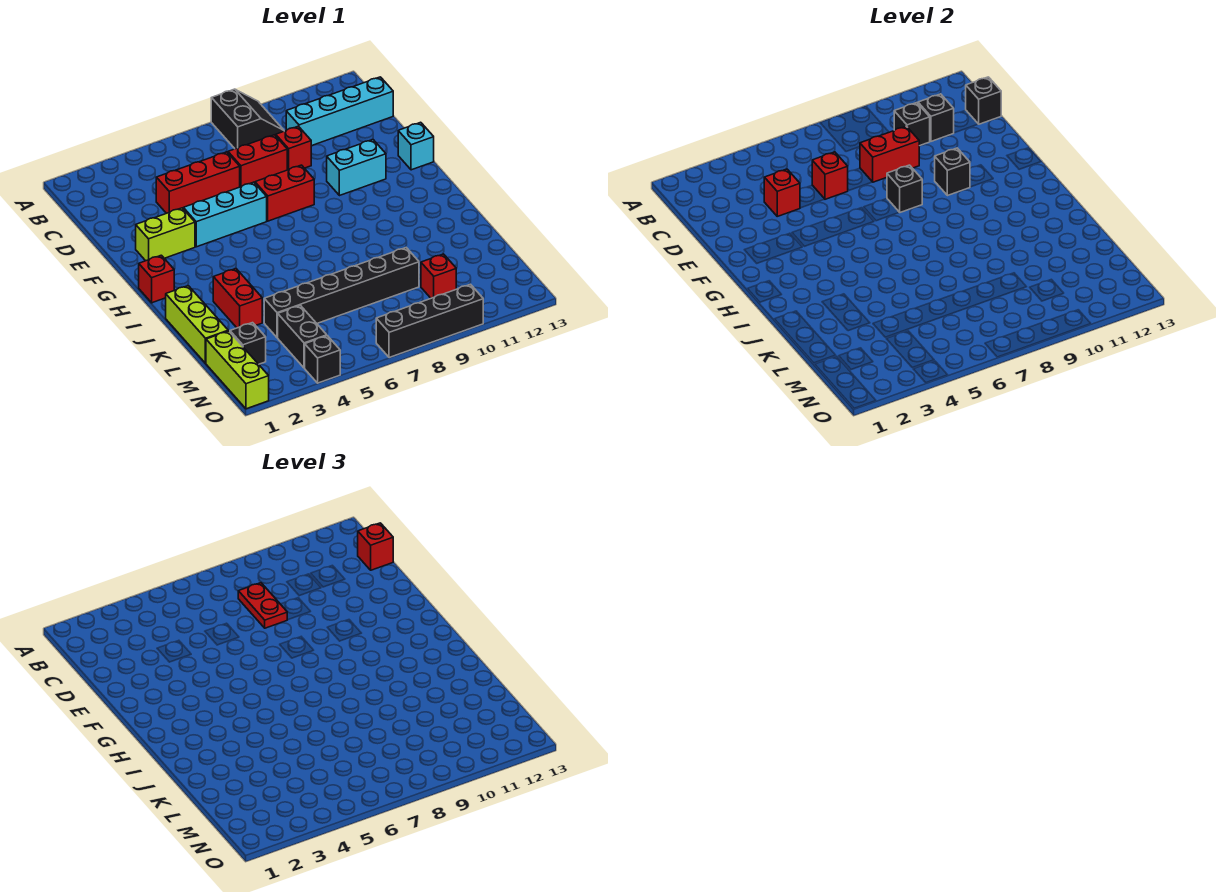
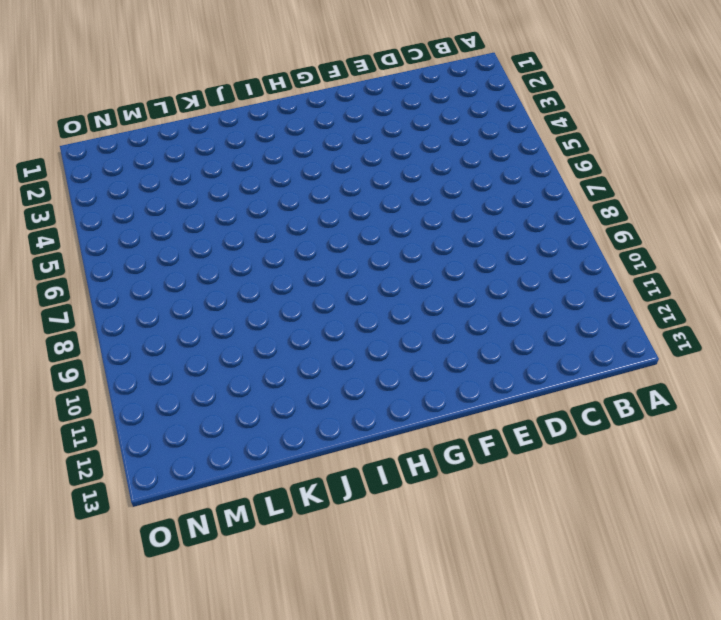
none -> black 2x2 slope [211,89,284,149]
none -> cyan 1x4 brick [286,77,393,146]
none -> red 1x3 brick [156,152,240,213]
none -> red 1x2 brick [228,135,287,187]

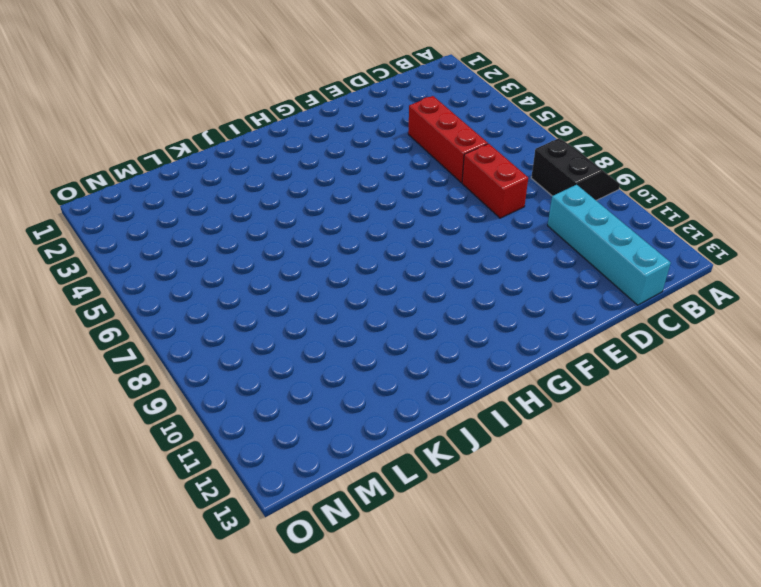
black 2x2 slope [531,138,620,200] -> black 2x2 slope turned to [211,89,284,149]
none -> red 1x1 brick [276,126,311,170]
none -> lime 1x2 brick [136,208,195,261]
none -> cyan 1x3 brick [183,182,267,247]
none -> red 1x2 brick [255,165,314,221]

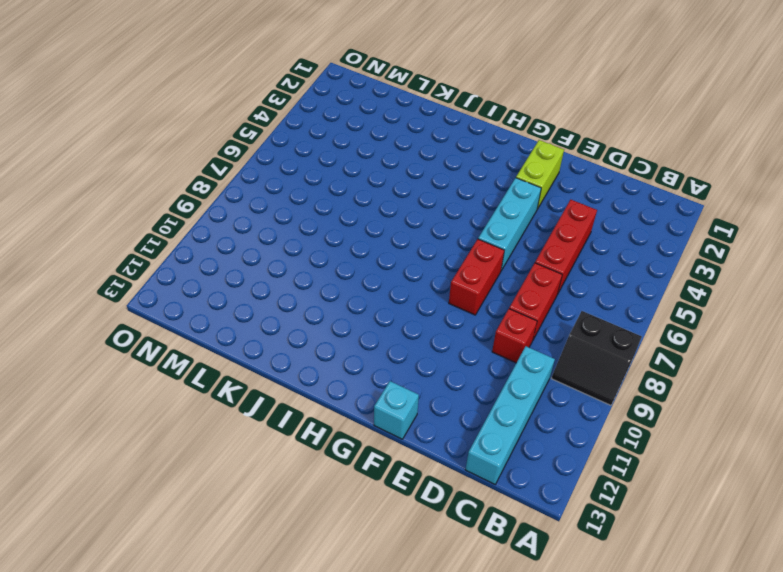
none -> cyan 1x2 brick [327,140,386,196]
none -> red 1x1 brick [139,255,174,303]
none -> lime 1x3 brick [166,286,228,363]
none -> red 1x2 brick [213,269,262,328]

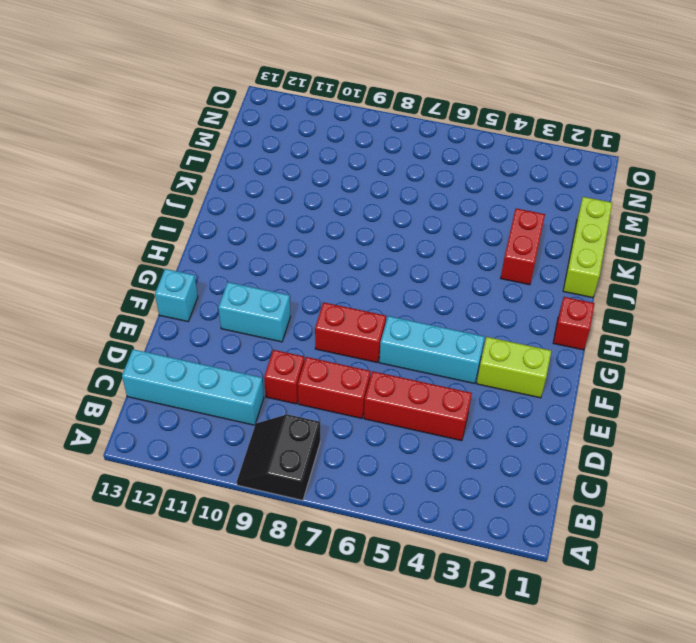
none -> black 1x6 brick [264,248,419,338]
none -> lime 1x3 brick [206,331,269,409]
none -> black 1x1 brick [230,323,266,364]
none -> black 1x2 brick [278,305,327,368]

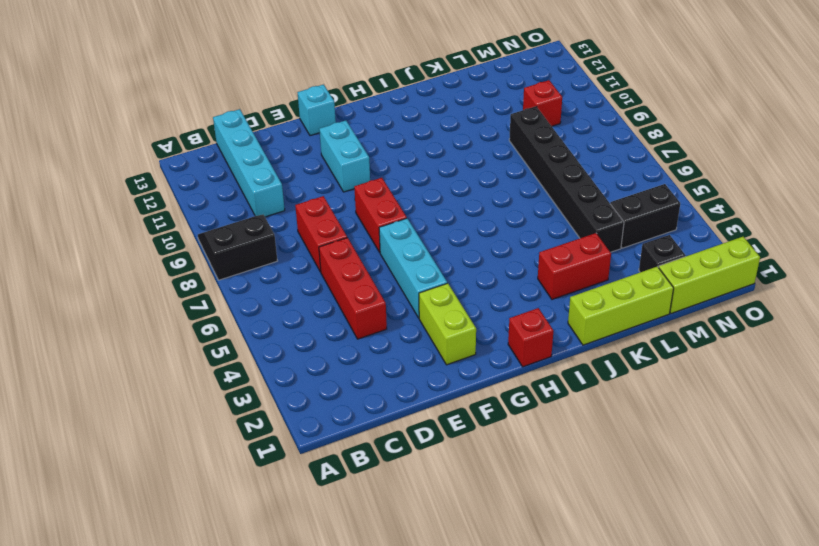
none -> red 1x1 brick [276,126,311,170]
none -> black 1x1 brick [305,336,340,383]
none -> black 1x4 brick [376,284,483,358]
none -> black 1x1 brick [894,103,930,146]

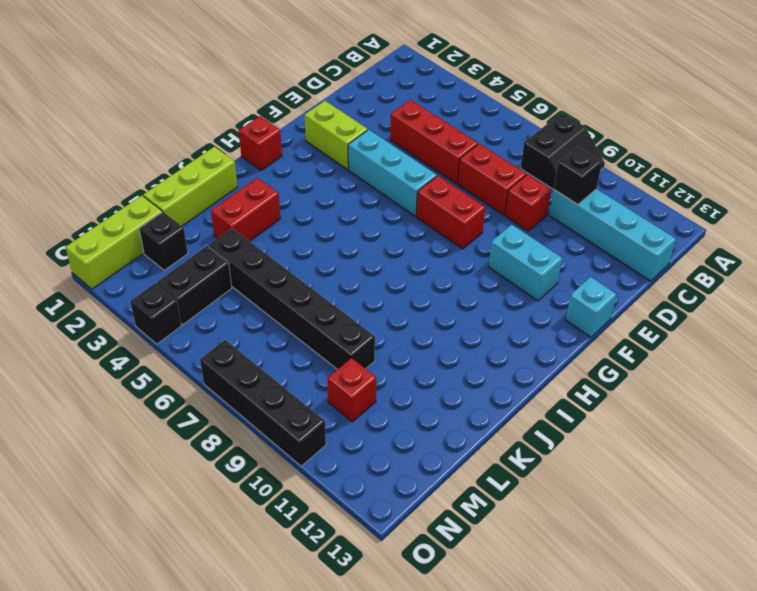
none -> black 1x1 brick [918,94,954,141]
none -> black 1x1 brick [966,77,1001,124]
none -> red 1x1 brick [764,169,800,216]
none -> red 1x1 brick [812,152,848,199]

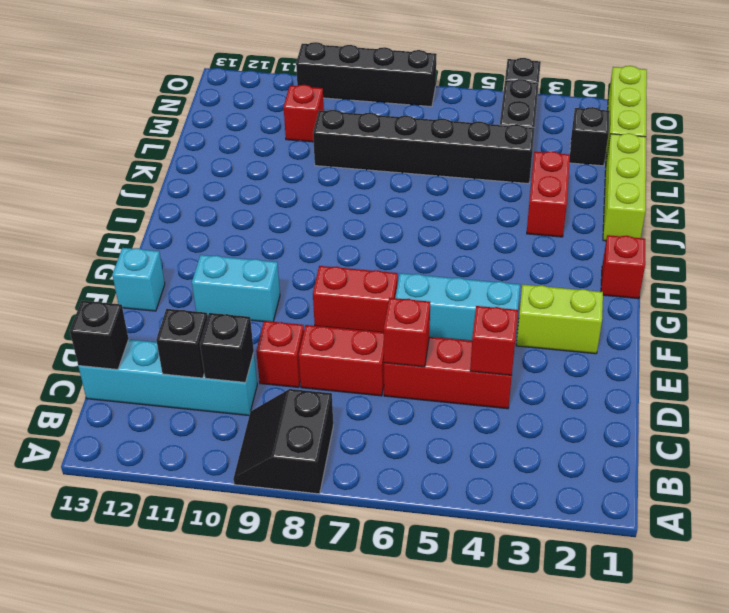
none -> red 1x2 brick [860,126,919,182]
none -> black 1x1 brick [887,165,922,212]
none -> black 1x1 brick [935,148,970,196]
none -> red 1x2 plate [238,583,287,628]

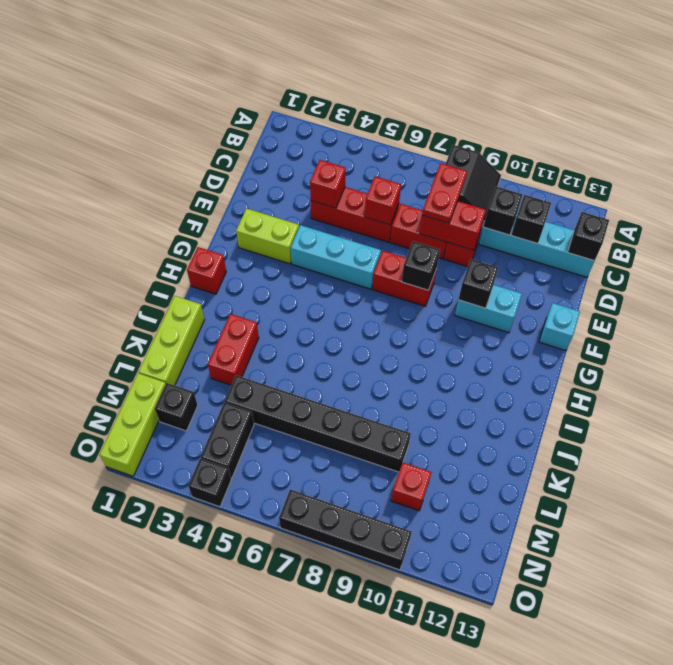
none -> red 1x1 brick [358,523,393,570]

